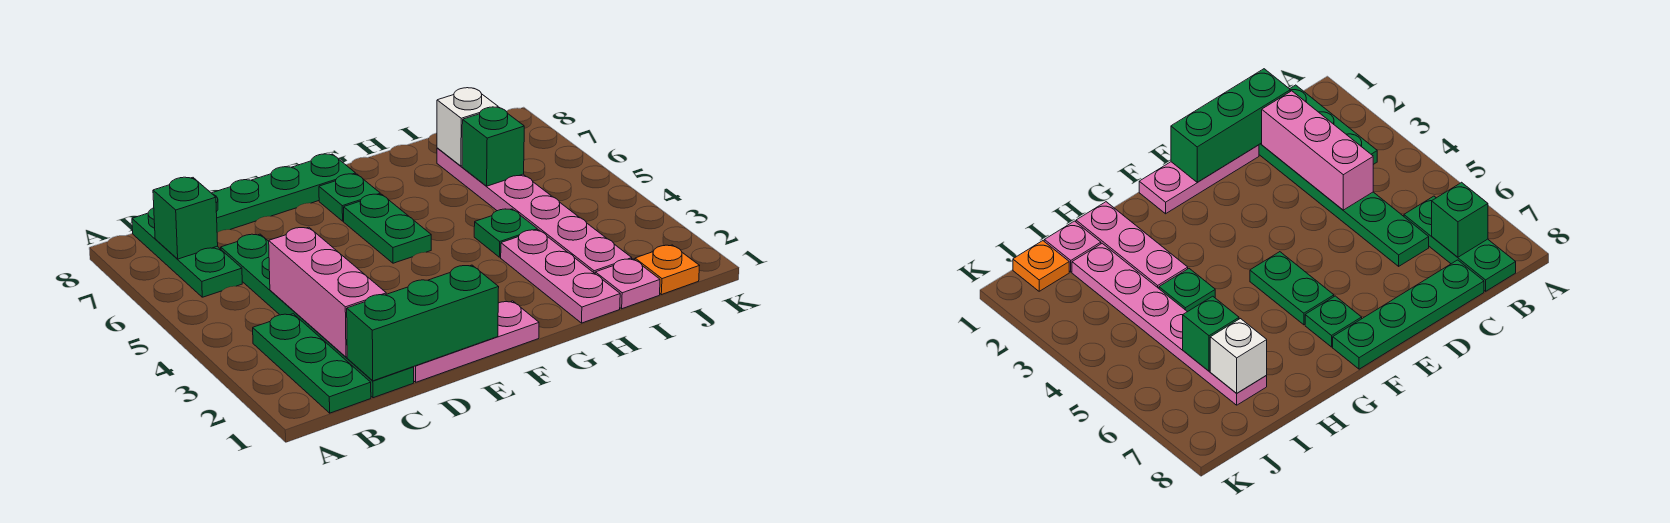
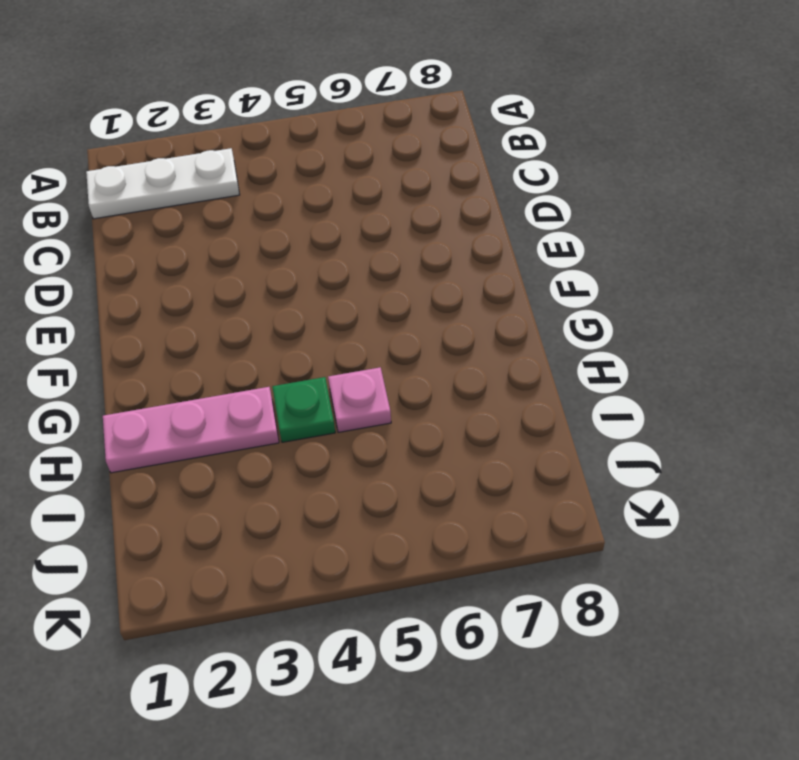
white 1x3 plate [86,148,240,219] -> green 1x3 plate [253,314,371,413]
pink 1x1 plate [328,367,391,432] -> pink 1x1 plate moved to [595,259,660,309]
none -> green 1x3 plate [132,208,242,297]
none -> green 1x6 plate [221,234,414,398]
none -> green 1x4 plate [212,154,356,233]

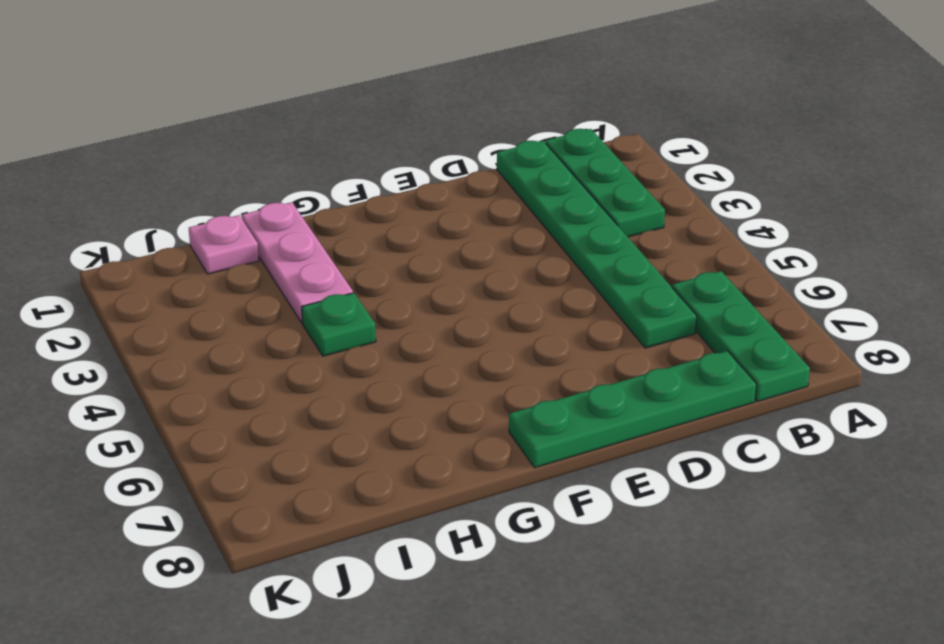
none -> pink 1x3 plate [414,301,539,382]
none -> green 1x2 plate [344,194,431,263]
none -> green 1x1 plate [319,174,380,221]

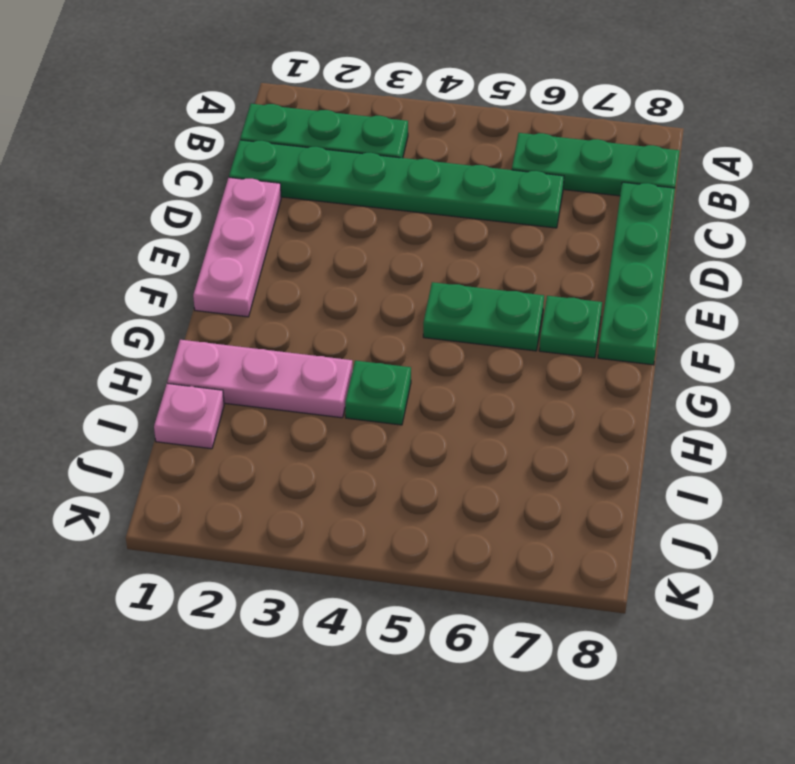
none -> pink 1x6 plate [437,148,632,273]
none -> orange 1x1 plate [635,245,699,295]
none -> green 1x1 brick [153,177,218,259]

